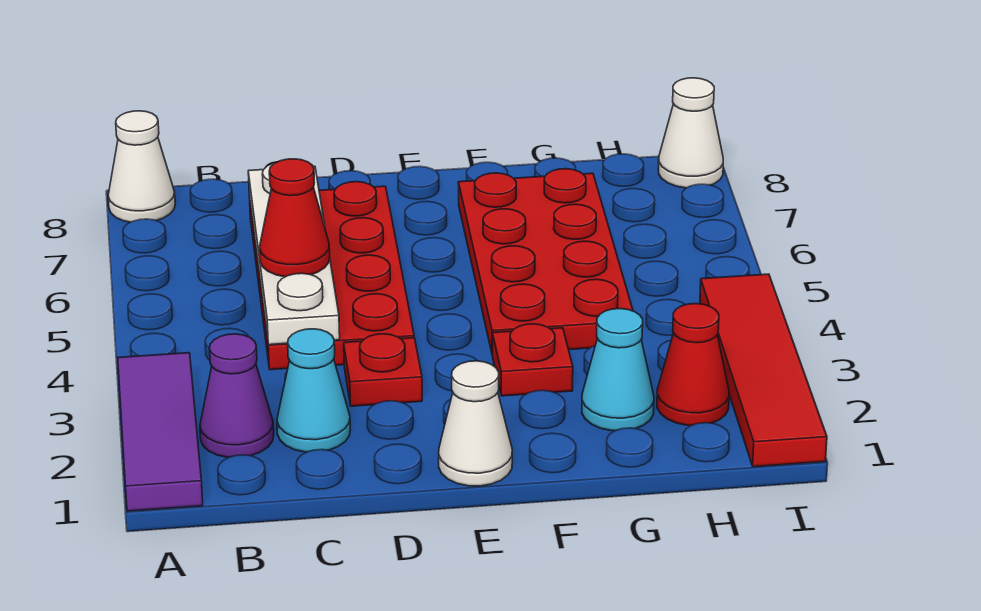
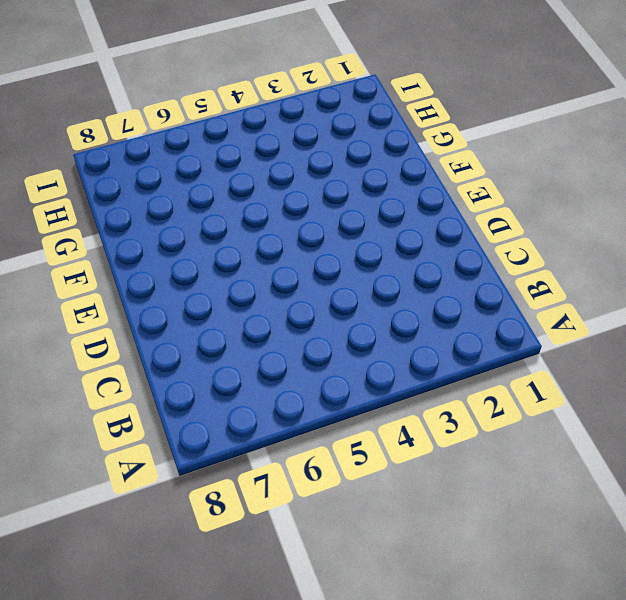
none -> purple 1x3 tile [118,353,203,511]
none -> white 1x1 cone [108,111,175,222]
none -> purple 1x1 cone [200,334,274,458]

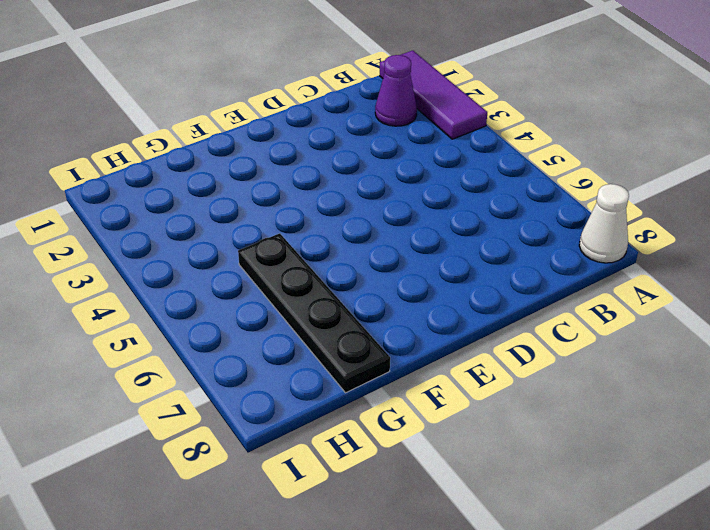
black 1x4 plate [238,233,390,393] -> red 2x4 plate [458,169,633,352]
none -> cyan 1x1 cone [277,329,350,452]
none -> red 2x4 plate [249,182,414,370]
none -> red 1x1 plate [344,334,422,406]

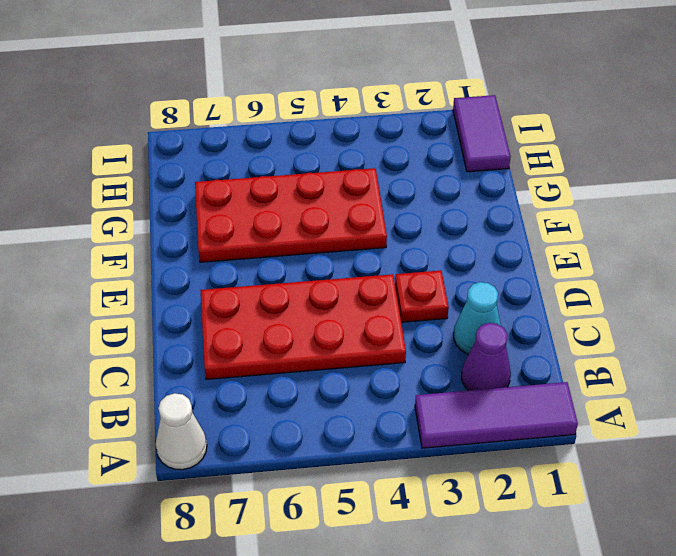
purple 1x2 tile [453,95,511,172] -> red 1x4 tile [700,274,827,467]
none -> white 1x1 cone [439,361,512,486]
none -> red 1x1 plate [492,324,573,396]
none -> cyan 1x1 cone [582,309,654,431]

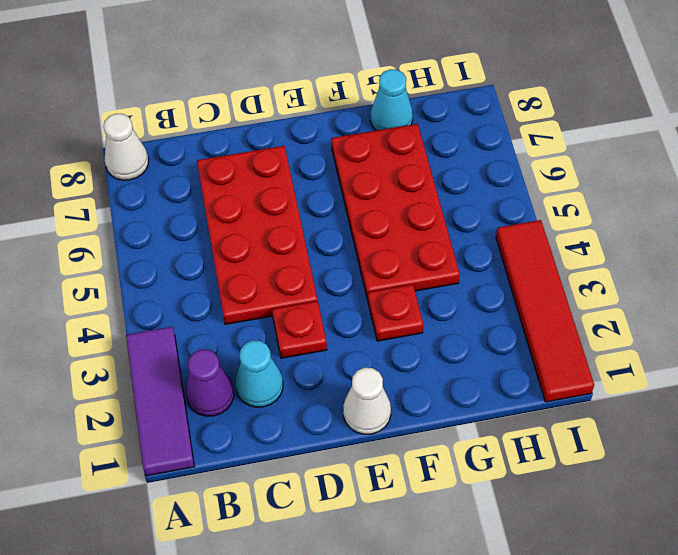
cyan 1x1 cone [371,69,413,130] -> cyan 1x1 cone moved to [582,309,654,431]
none -> red 1x1 cone [657,304,729,426]
none -> white 1x1 cone [658,78,723,188]
none -> white 1x4 plate [248,163,340,345]

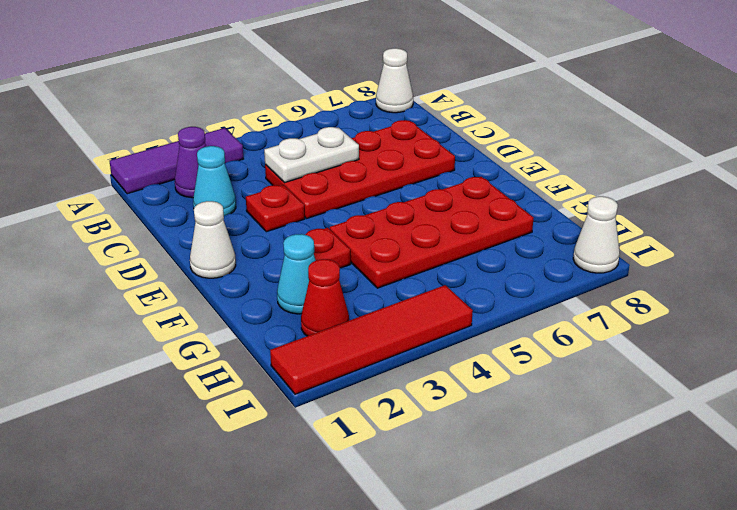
white 1x2 plate [264,127,359,183] -> white 1x4 plate [248,163,340,345]
none -> red 1x1 cone [259,159,330,277]

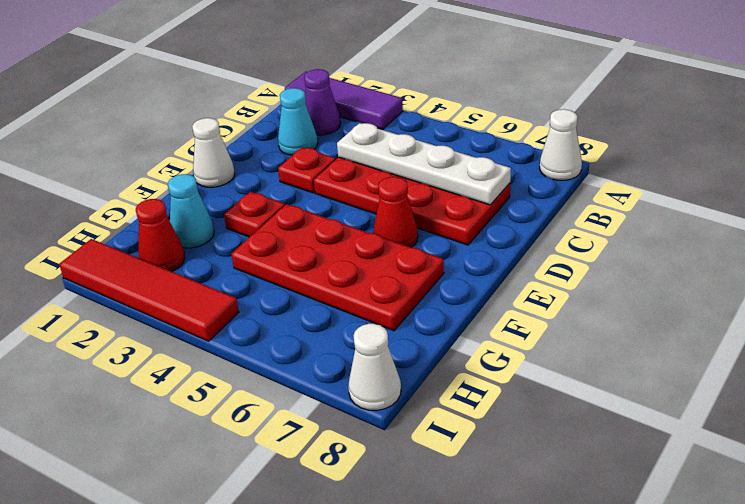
red 1x1 cone [373,177,418,248] -> red 1x1 cone moved to [259,159,330,277]

